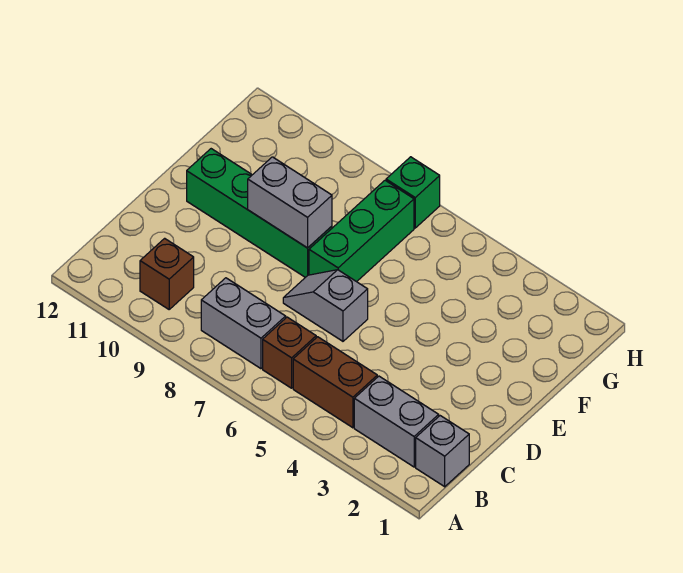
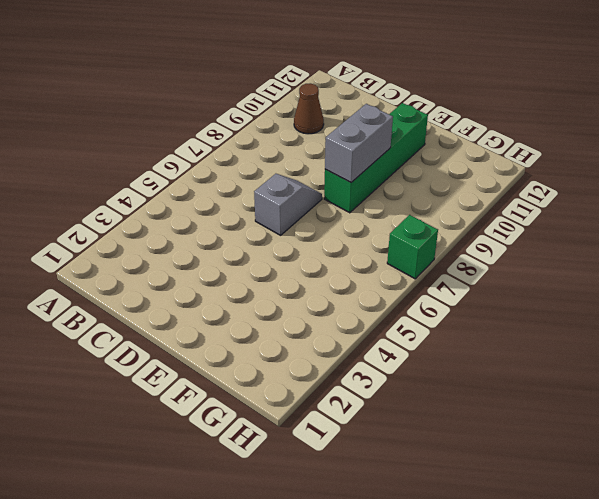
brown 1x1 cone [294,83,324,134] -> brown 1x1 brick [140,238,194,309]
none -> grey 1x1 brick [416,416,469,487]
none -> grey 1x2 brick [354,376,439,467]

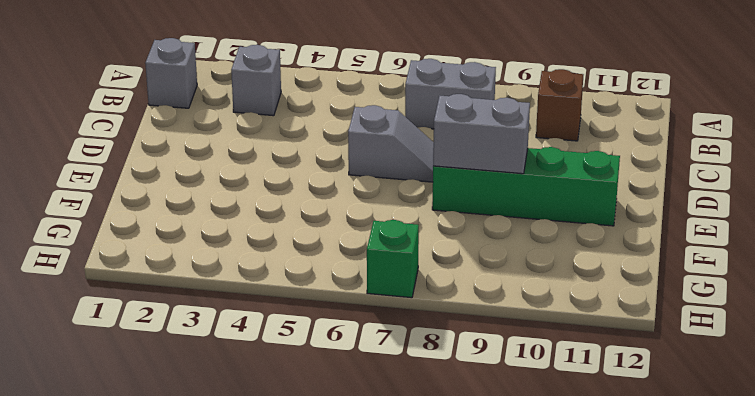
grey 1x1 brick [231,45,281,116] -> grey 1x2 brick [354,376,439,467]
none -> brown 1x2 brick [293,337,377,428]
none -> brown 1x1 brick [263,317,316,388]

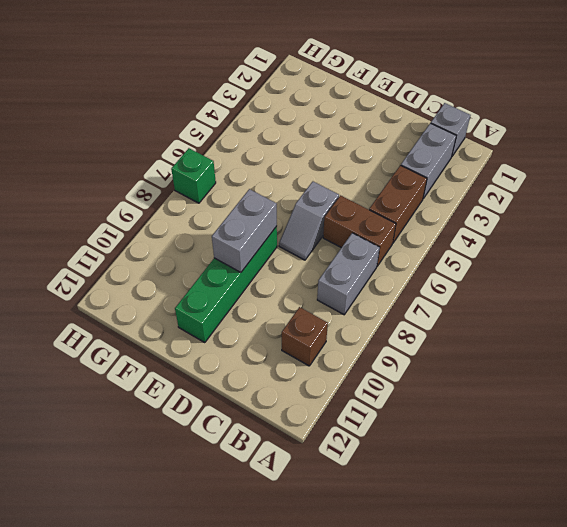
brown 1x2 brick [323,195,396,266] -> brown 1x1 brick [263,317,316,388]
none -> green 1x3 brick [309,180,414,282]

